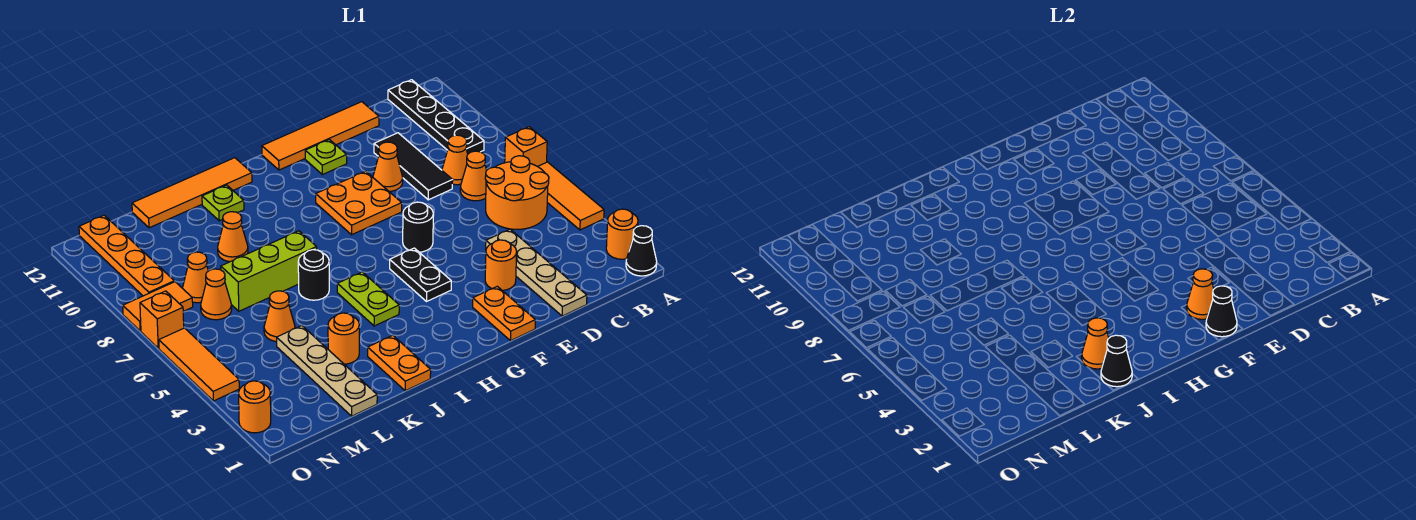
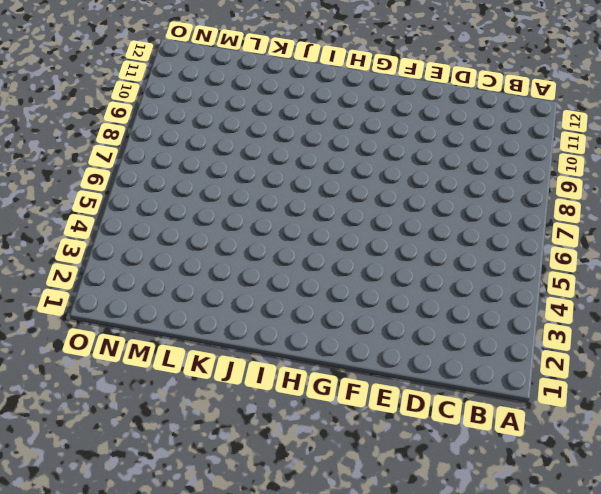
none -> black 1x1 cone [626,226,657,276]
none -> orange 1x1 round brick [606,209,638,259]
none -> orange 1x3 tile [538,162,604,230]
none -> orange 1x1 brick [505,127,547,167]

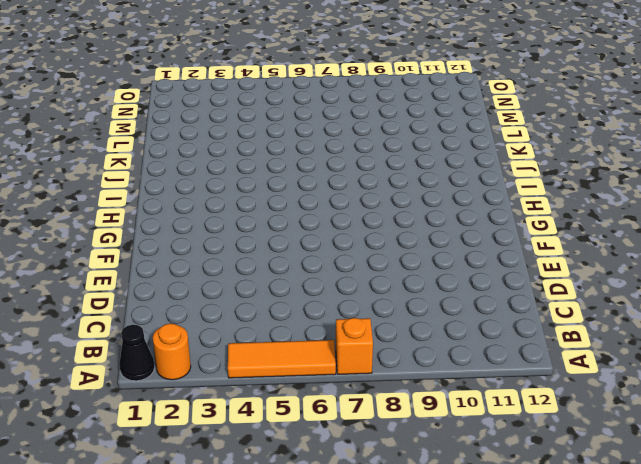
none -> orange 2x2 round brick [485,156,549,229]
none -> black 1x4 plate [388,80,484,154]
none -> orange 1x1 cone [460,151,486,201]
none -> orange 1x1 cone [442,135,468,185]

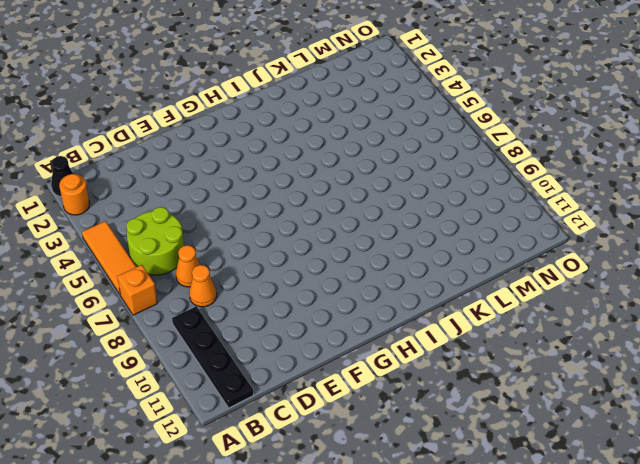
lime 2x2 round brick [126,207,184,275] -> orange 2x2 round brick [485,156,549,229]
none -> tan 1x4 plate [486,229,587,316]
none -> black 1x3 tile [374,133,453,200]
none -> orange 1x4 tile [262,102,379,170]
none -> orange 1x1 round brick [485,240,517,290]

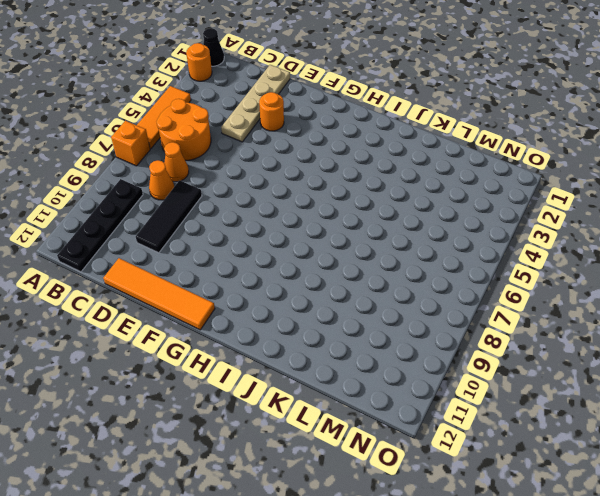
none -> orange 1x1 cone [373,142,403,191]
none -> orange 1x2 plate [473,286,535,341]
none -> black 1x1 round brick [403,202,433,252]
none -> orange 2x2 plate [316,171,402,235]

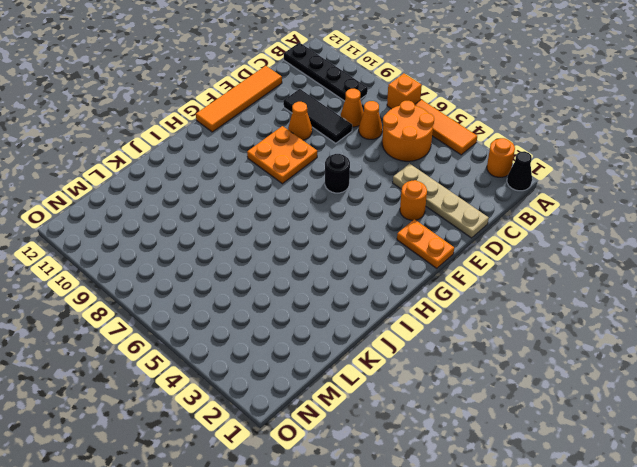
none -> lime 1x1 plate [305,140,347,175]
none -> black 1x2 plate [390,248,451,301]
none -> lime 1x2 plate [337,272,399,326]
none -> orange 1x4 tile [132,158,252,228]

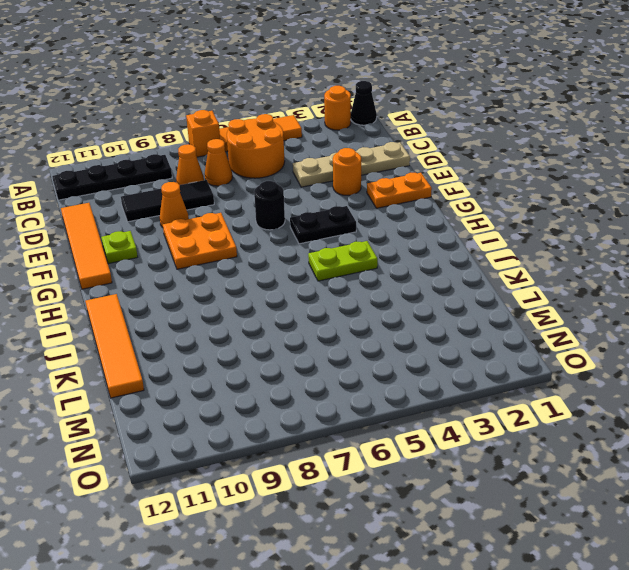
none -> orange 1x2 plate [368,335,431,391]
none -> black 1x1 round brick [298,250,329,300]
none -> lime 1x3 brick [221,231,317,311]
none -> lime 1x1 plate [202,185,244,221]

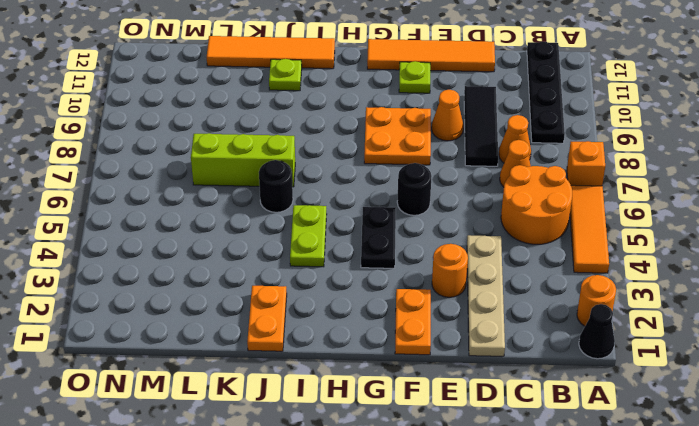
none -> orange 1x1 round brick [328,313,359,364]
none -> orange 1x1 cone [218,212,248,262]
none -> tan 1x4 plate [277,326,377,416]
none -> orange 1x1 cone [264,291,295,342]

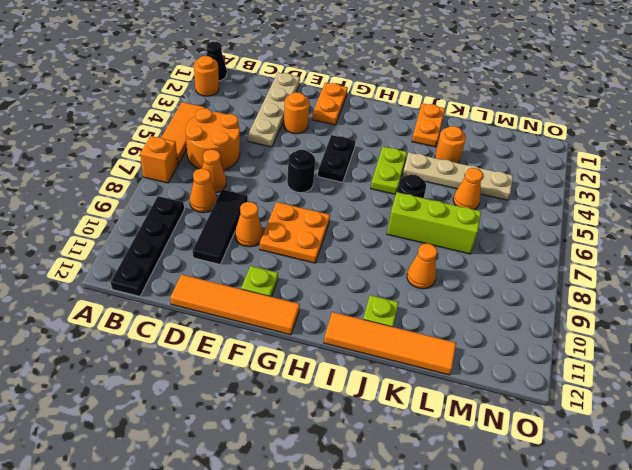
tan 1x4 plate [403,152,513,200] -> tan 1x4 plate turned to [277,326,377,416]
none -> orange 1x1 cone [201,269,232,320]
none -> orange 1x1 cone [183,252,208,303]
none -> orange 1x2 tile [123,282,193,331]
none -> orange 1x4 plate [79,215,174,296]

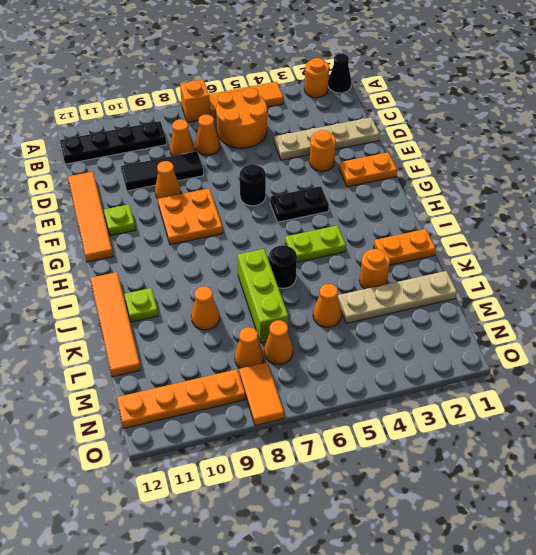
none -> orange 1x1 round brick [239,381,271,433]
none -> orange 1x3 tile [159,328,239,401]
none -> orange 1x1 brick [140,291,184,348]
none -> black 1x1 cone [1206,286,1237,337]

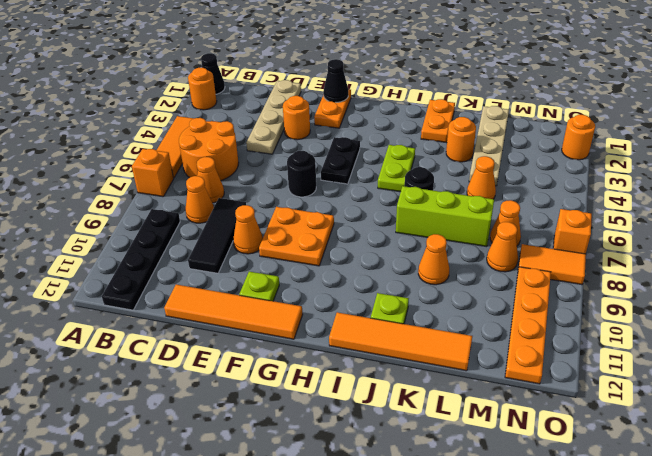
none -> orange 1x3 tile [159,328,239,401]
none -> orange 1x1 cone [1187,269,1214,319]
none -> black 1x1 cone [1101,335,1132,387]
none -> orange 1x1 cone [1082,318,1109,369]

